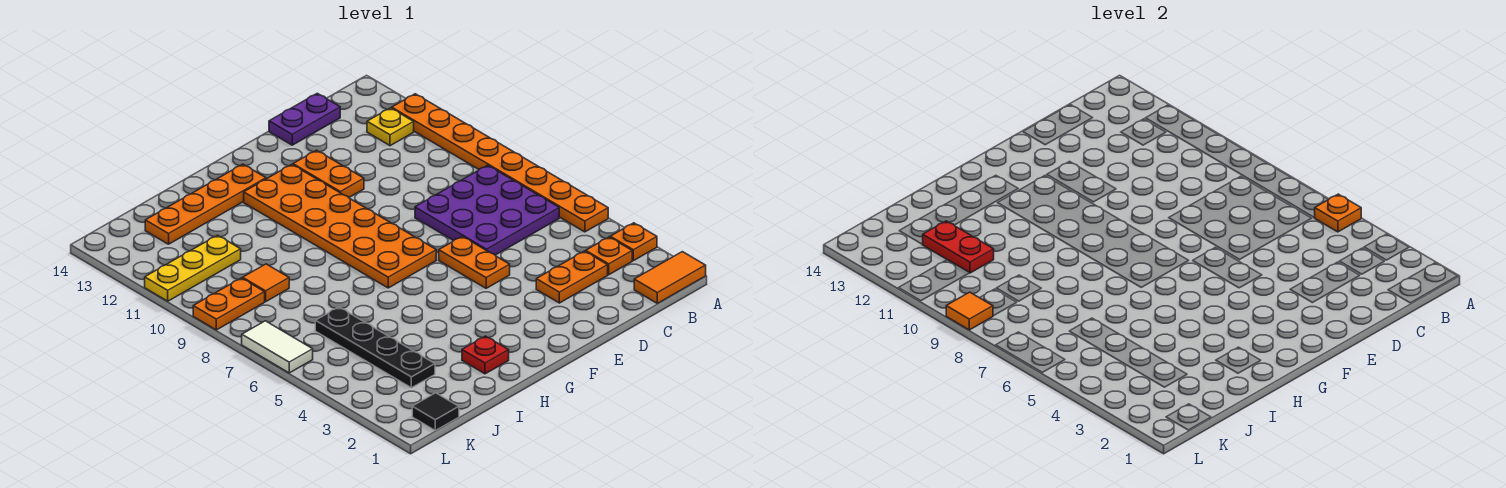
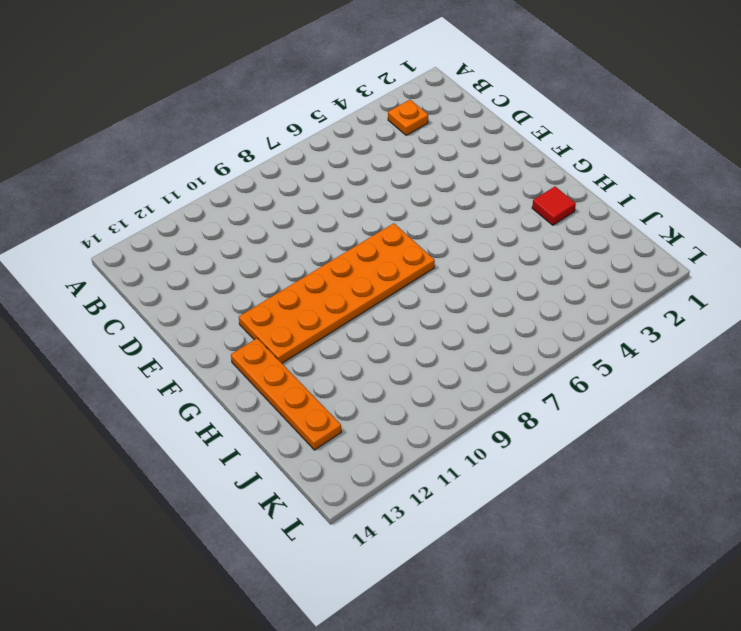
red 1x1 tile [532,187,576,225] -> red 1x1 plate [462,336,509,374]
none -> orange 1x2 tile [634,252,706,303]
none -> orange 1x1 plate [610,223,657,261]
none -> orange 1x8 plate [392,94,608,232]

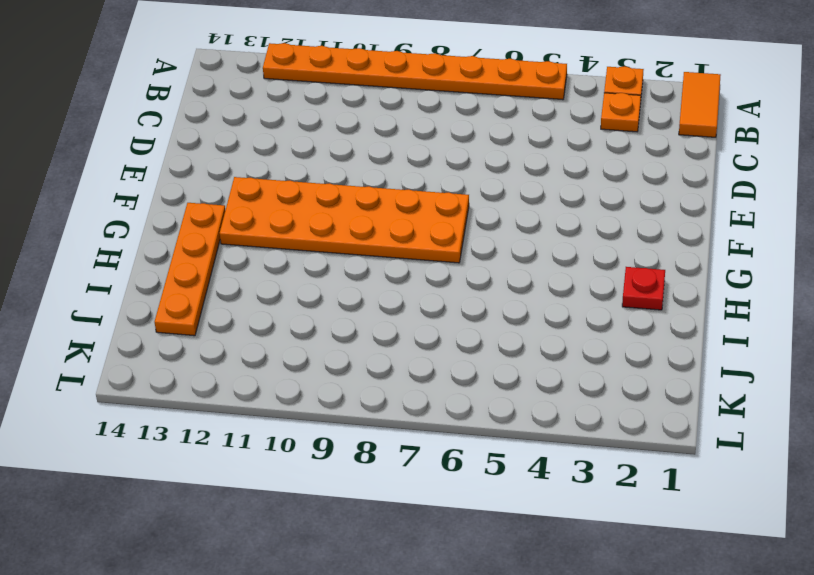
none -> purple 3x3 plate [415,165,559,255]
none -> yellow 1x1 plate [367,108,414,146]
none -> orange 1x2 plate [536,251,608,303]

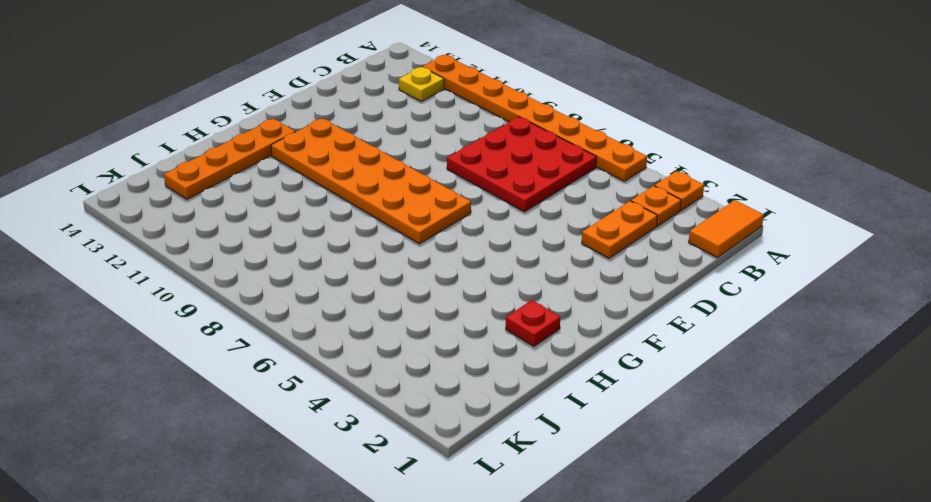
red 3x3 plate [447,117,596,212] -> purple 3x3 plate [415,165,559,255]
none -> purple 1x2 plate [269,93,340,145]
none -> orange 1x2 plate [439,236,510,288]
none -> orange 1x2 plate [293,150,364,197]

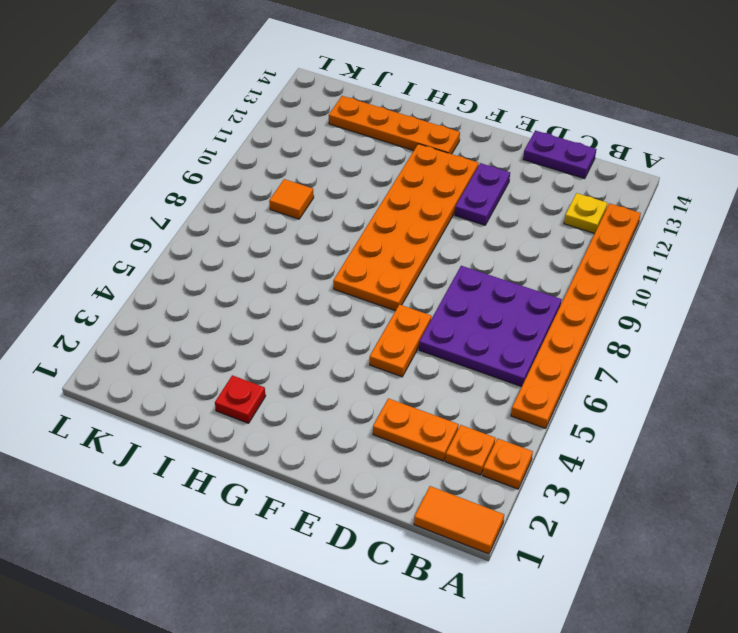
purple 1x2 plate [455,163,510,225] -> orange 1x2 plate [293,150,364,197]
none -> black 1x4 plate [315,307,435,388]
none -> yellow 1x3 plate [145,235,241,301]
none -> black 1x1 tile [412,393,459,430]

